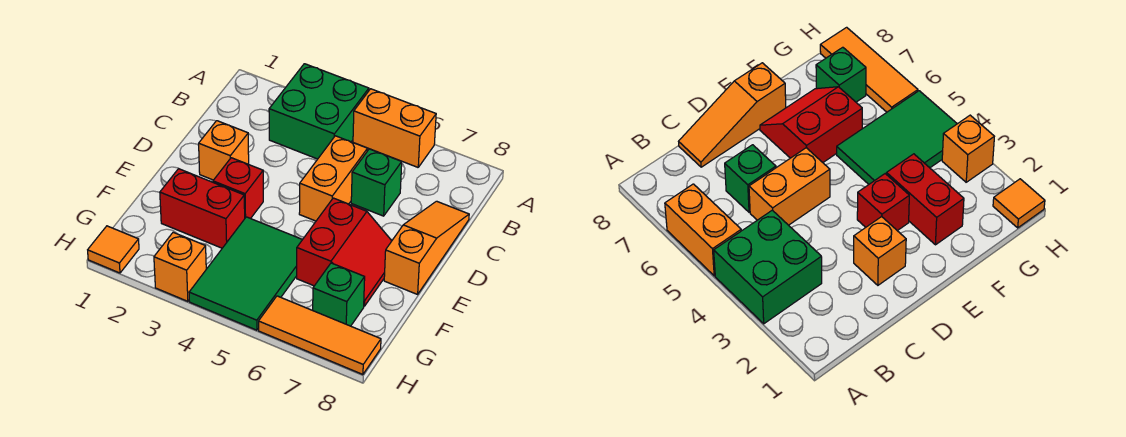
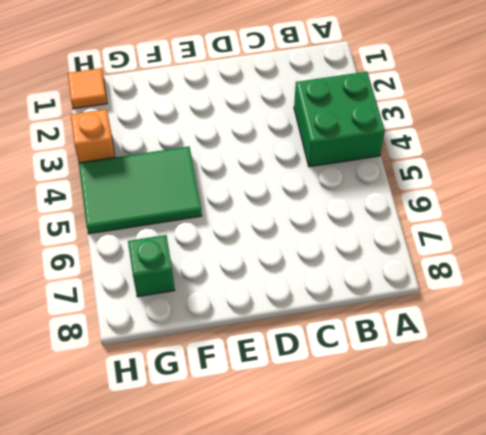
none -> orange 1x2 brick [353,89,436,167]
none -> orange 1x2 brick [299,136,367,221]
none -> green 1x1 brick [351,149,402,216]

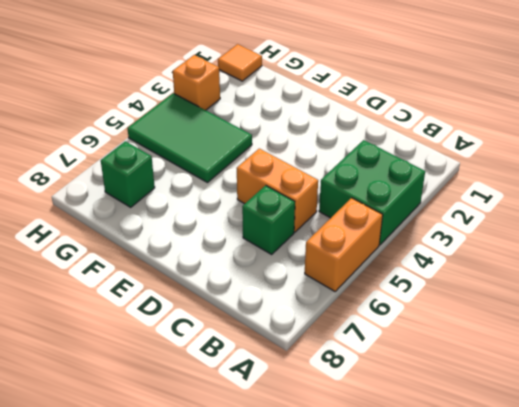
none -> orange 1x3 slope [384,201,469,294]
none -> orange 1x1 brick [199,121,249,180]
none -> red 1x1 brick [213,158,263,219]

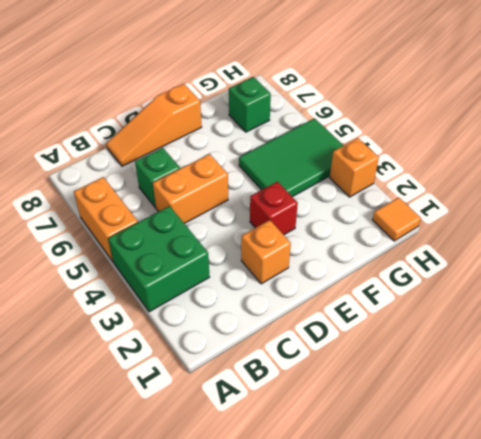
none -> red 2x2 slope [297,198,391,306]
none -> red 1x2 brick [160,169,245,248]
none -> orange 1x3 tile [259,296,381,374]

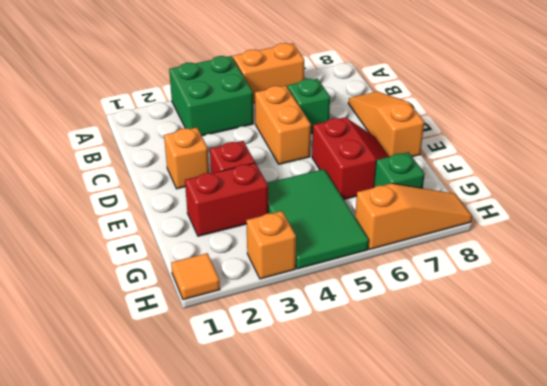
orange 1x3 slope [355,183,472,249] -> orange 1x3 tile [259,296,381,374]

